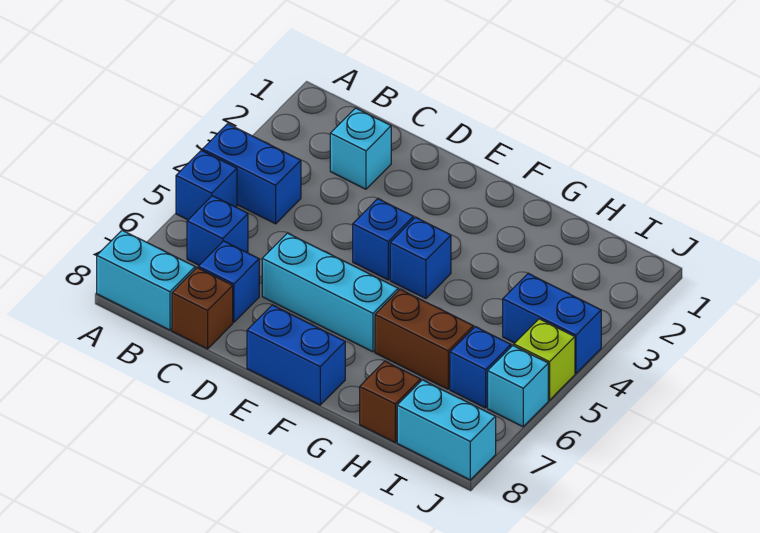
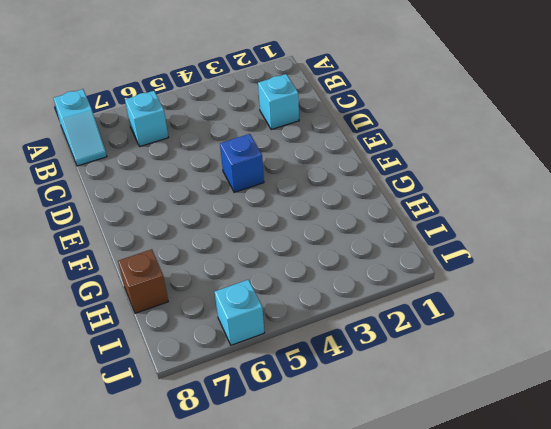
cyan 1x2 slope [54,89,107,166] -> cyan 1x2 brick [97,230,195,330]
cyan 1x1 brick [125,91,169,146] -> blue 1x1 brick [187,196,248,265]
none -> blue 1x2 brick [202,124,301,224]
none -> blue 1x1 brick [176,150,237,220]
none -> blue 1x1 brick [198,241,259,322]

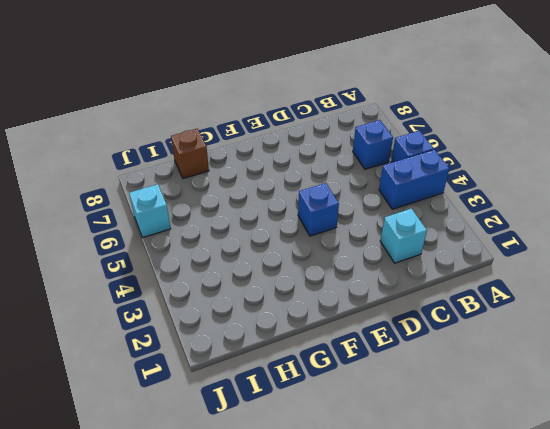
none -> cyan 1x2 brick [97,230,195,330]
none -> blue 1x1 brick [198,241,259,322]
none -> brown 1x1 brick [172,268,233,349]

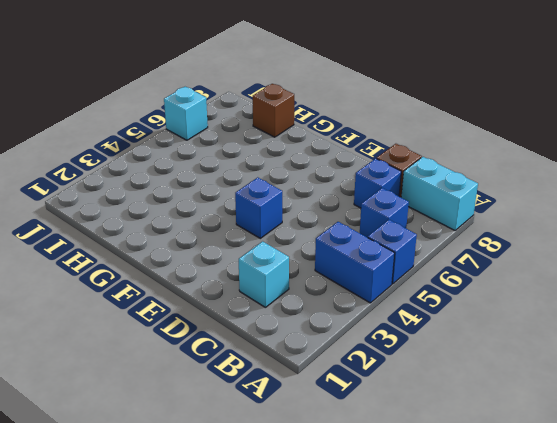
none -> cyan 1x3 brick [262,233,398,352]
none -> blue 1x2 brick [247,305,345,405]
none -> blue 1x1 brick [390,217,451,299]

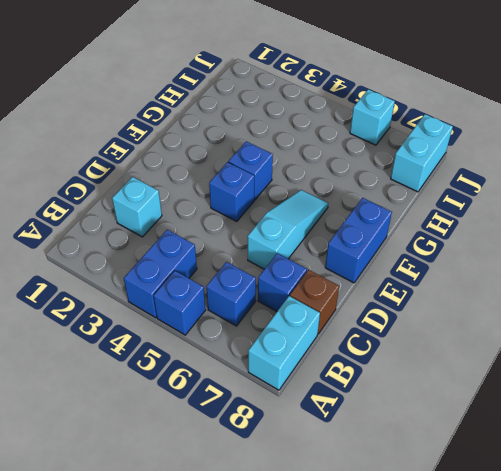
cyan 1x3 slope [248,190,328,269] -> cyan 1x3 brick [262,233,398,352]
none -> brown 1x2 brick [375,289,473,389]
none -> brown 1x1 brick [360,361,421,442]
none -> blue 1x2 brick [503,274,601,373]

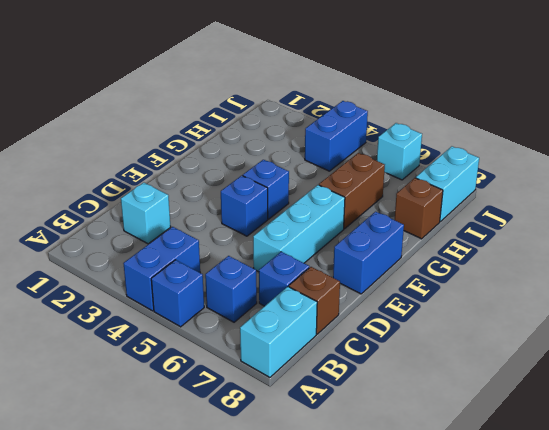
none -> blue 1x1 brick [450,327,511,408]
none -> lime 1x1 brick [514,319,575,400]

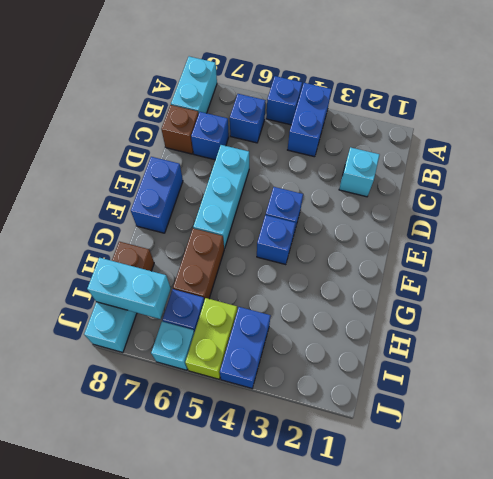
lime 1x2 brick [185,298,237,379] -> lime 1x1 brick [514,319,575,400]
cyan 1x2 brick [87,258,171,319] -> none

